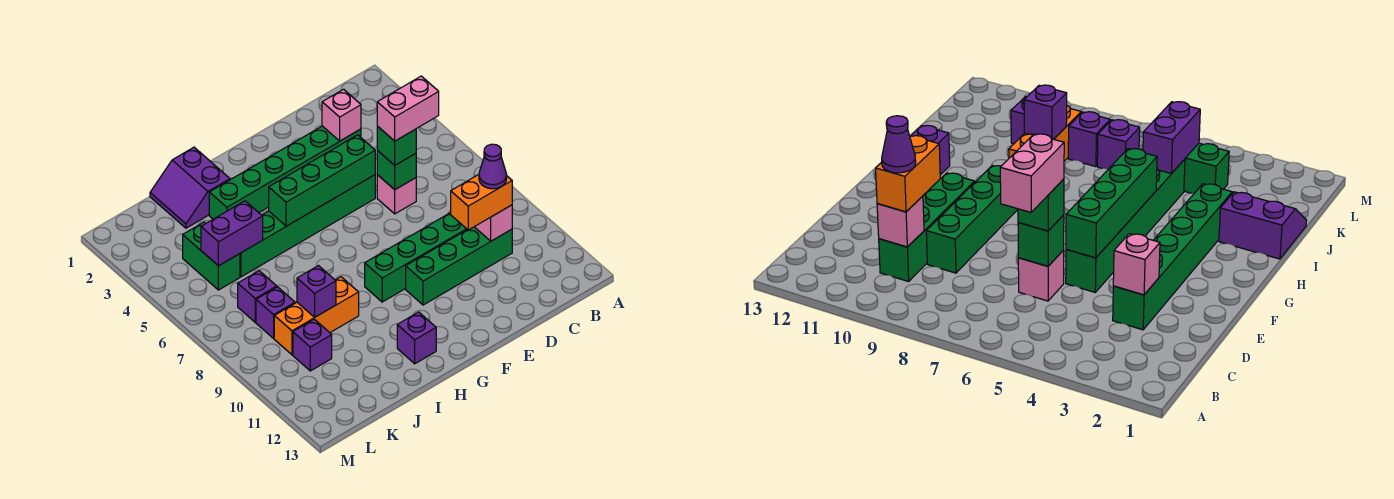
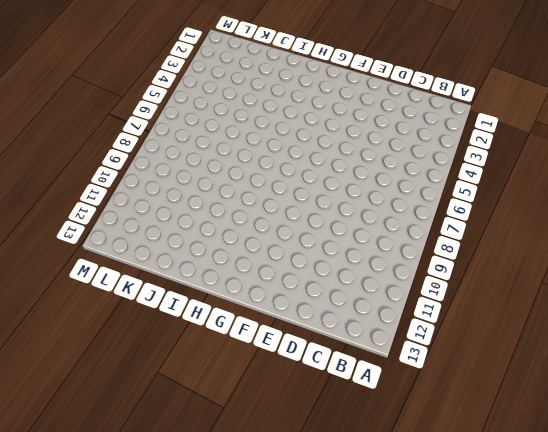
none -> green 1x4 brick [406,227,512,305]
none -> green 1x6 brick [209,126,361,219]
none -> pink 1x1 brick [377,175,416,214]

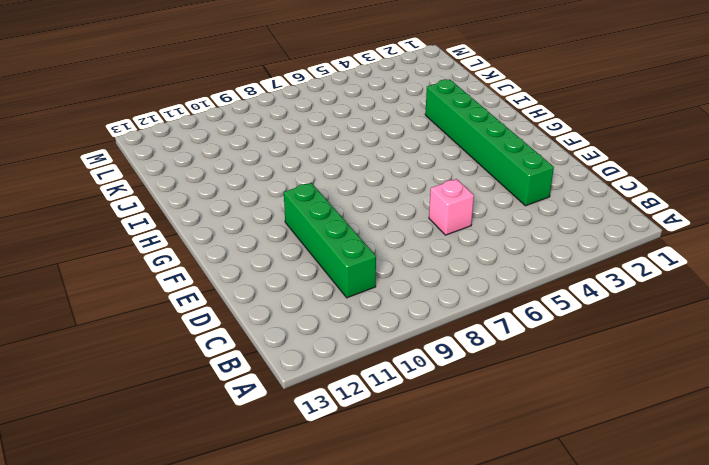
none -> green 1x4 brick [365,213,467,302]
none -> green 1x6 brick [240,175,375,277]
none -> purple 1x1 brick [397,312,436,364]

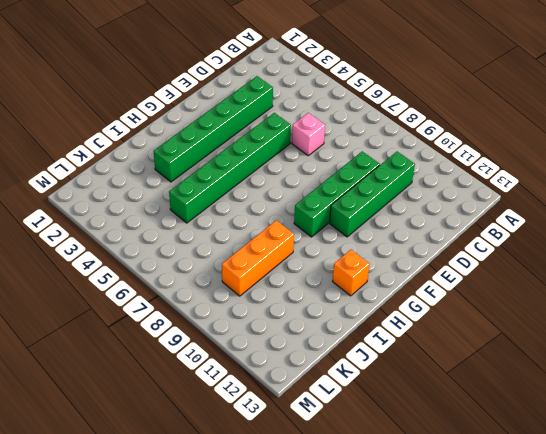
orange 1x1 brick [333,250,369,296] -> purple 1x1 brick [397,312,436,364]
none -> purple 2x2 slope [150,147,230,228]
none -> green 1x2 brick [183,222,240,290]
none -> purple 1x1 brick [238,271,277,322]

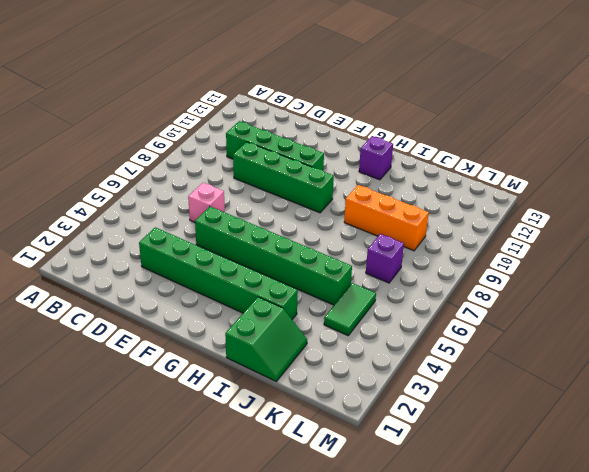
green 2x2 slope [225,297,307,381] -> purple 2x2 slope [150,147,230,228]
green 1x2 tile [324,283,376,336] -> green 1x2 brick [183,222,240,290]
none -> purple 1x1 brick [256,287,295,338]
none -> purple 1x1 brick [293,319,332,371]
none -> pink 1x1 brick [475,205,512,241]

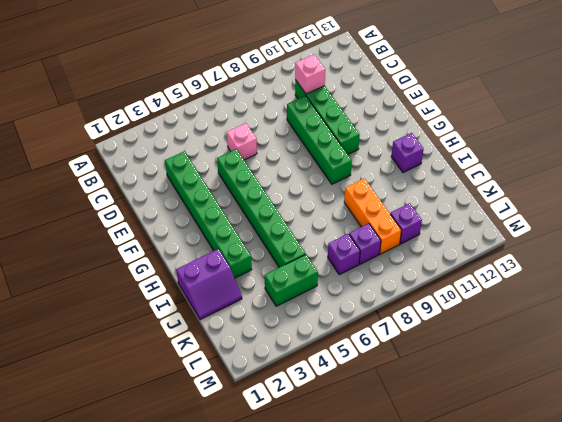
none -> pink 1x1 brick [322,89,361,141]
none -> green 1x1 brick [377,151,416,190]
none -> green 1x4 brick [269,135,375,226]

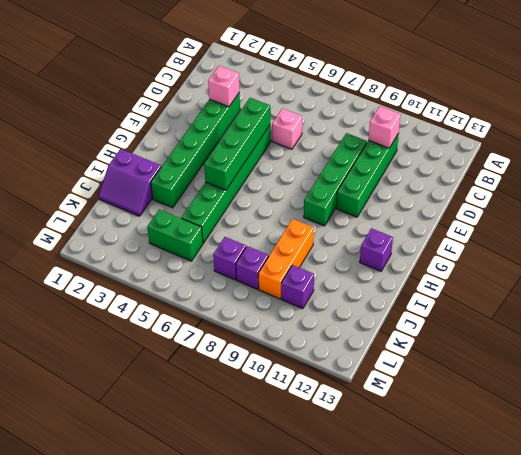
none -> green 1x1 brick [377,151,416,190]
none -> purple 1x2 brick [201,201,263,266]
none -> purple 1x1 brick [297,266,336,317]

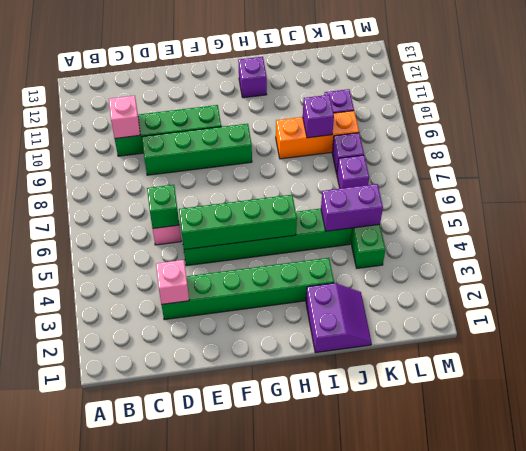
none -> orange 1x2 brick [451,175,512,230]
none -> green 1x1 brick [377,126,416,165]
none -> pink 1x2 brick [377,76,439,141]

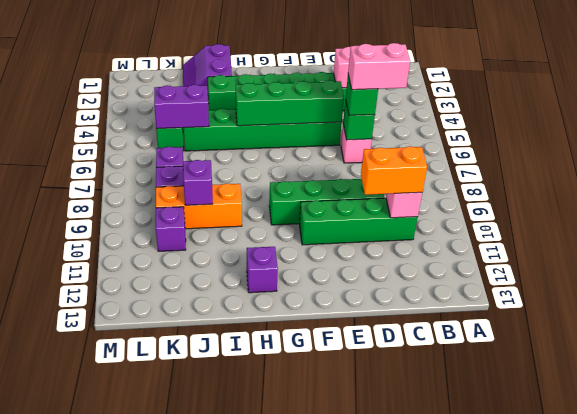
none -> purple 1x1 cone [479,144,507,189]

